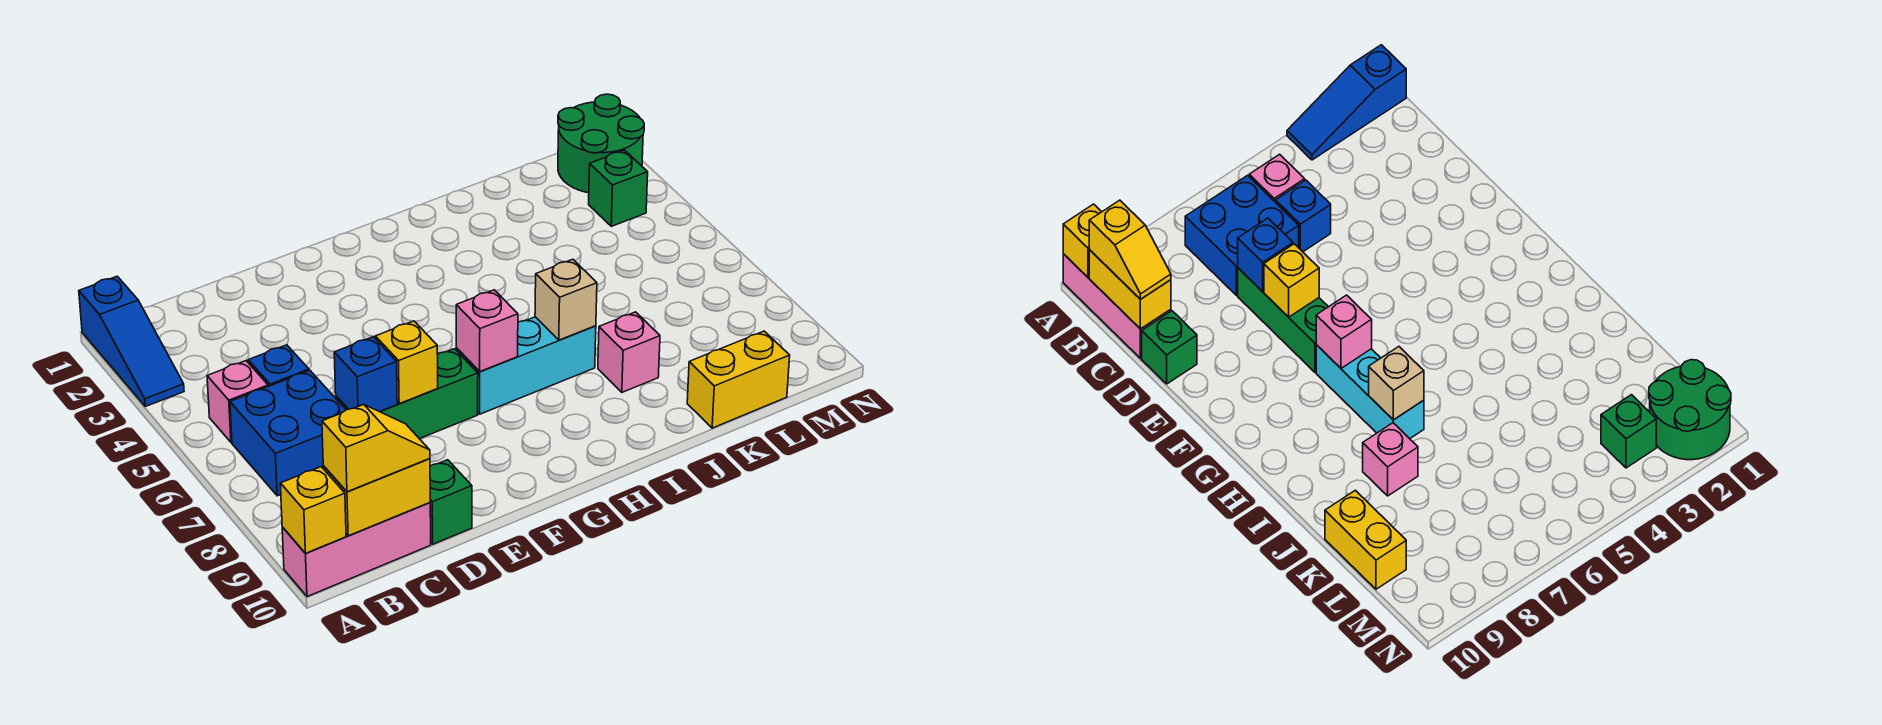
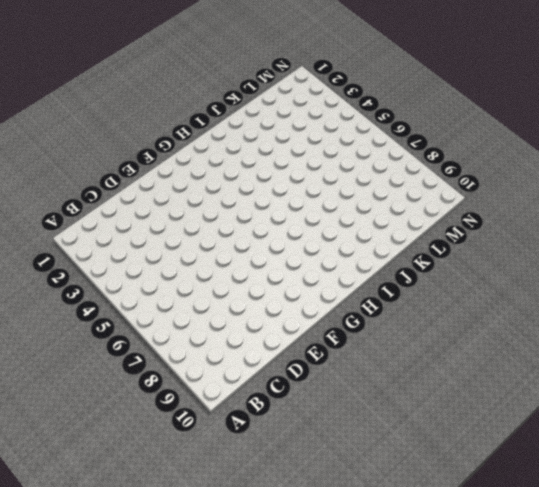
none -> blue 1x3 slope [79,276,184,406]
none -> pink 1x3 brick [282,503,431,597]
none -> pink 1x1 brick [207,361,268,442]

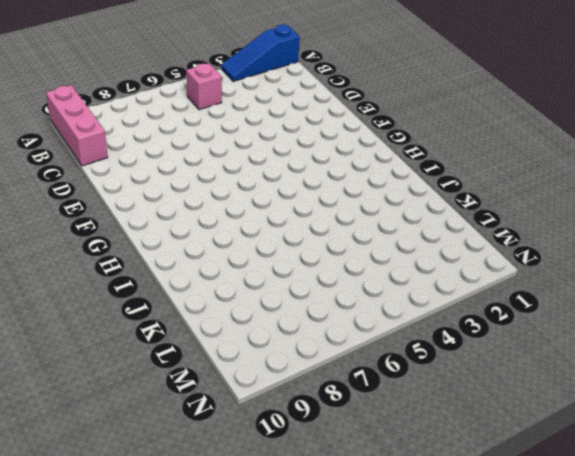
none -> blue 2x2 brick [230,371,346,496]
none -> blue 1x1 brick [248,345,309,387]
none -> green 1x3 brick [336,349,478,439]

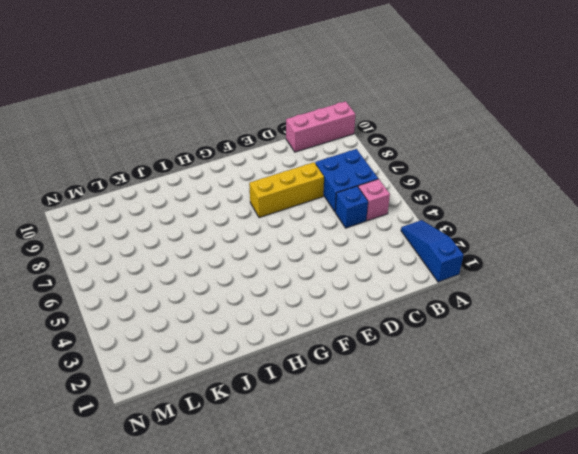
yellow 1x3 brick [249,162,324,218] -> green 1x3 brick [336,349,478,439]
none -> green 1x1 brick [430,460,472,544]
none -> cyan 1x3 brick [456,317,596,414]
none -> pink 1x1 brick [598,312,660,392]

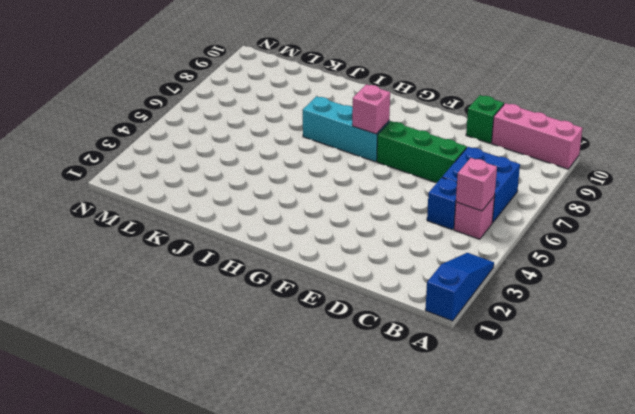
pink 1x1 brick [456,158,497,211] -> pink 1x1 brick moved to [598,312,660,392]
none -> yellow 1x2 brick [687,331,790,428]
none -> green 2x2 round brick [558,94,644,193]
none -> green 1x1 brick [589,150,648,226]

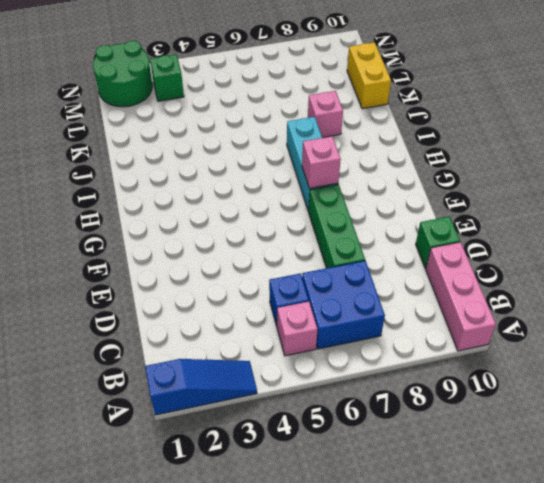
none -> yellow 1x1 brick [280,467,346,553]
none -> yellow 1x2 brick [323,459,430,536]
none -> blue 1x1 brick [334,337,397,412]

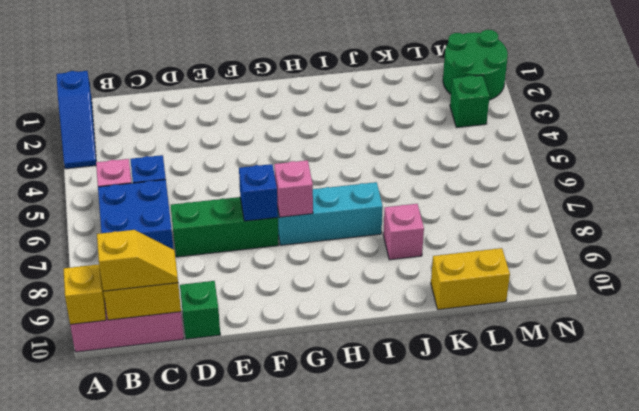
blue 1x1 brick [239,164,278,221] -> blue 1x1 brick moved to [334,337,397,412]
none -> yellow 1x1 brick [375,321,438,404]
none -> tan 1x1 brick [535,259,597,340]

